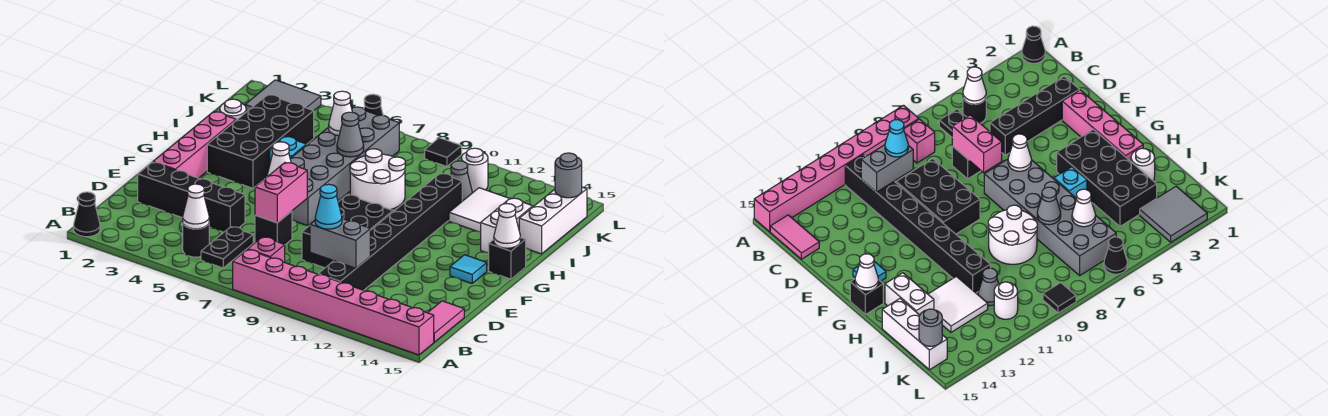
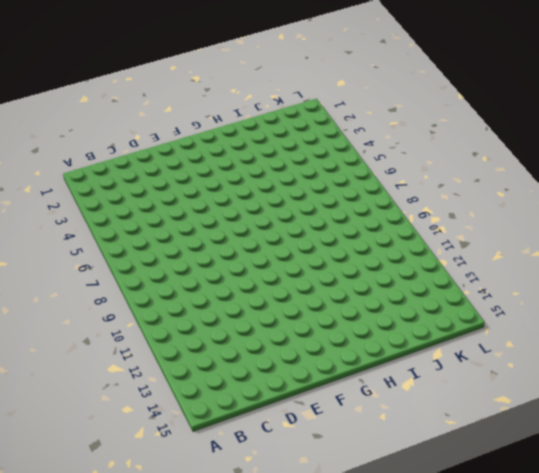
none -> black 1x1 cone [74,192,100,237]
none -> pink 1x8 brick [233,250,434,355]
none -> black 1x1 round brick [183,224,209,257]
none -> black 1x2 plate [201,227,253,268]

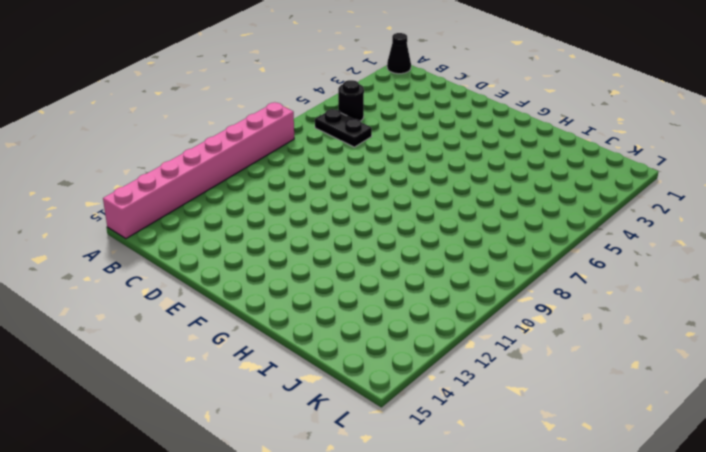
none -> pink 1x1 brick [248,237,285,262]
none -> black 1x8 brick [318,173,462,290]
none -> pink 1x2 tile [428,301,464,342]
none -> black 1x4 brick [138,162,245,232]

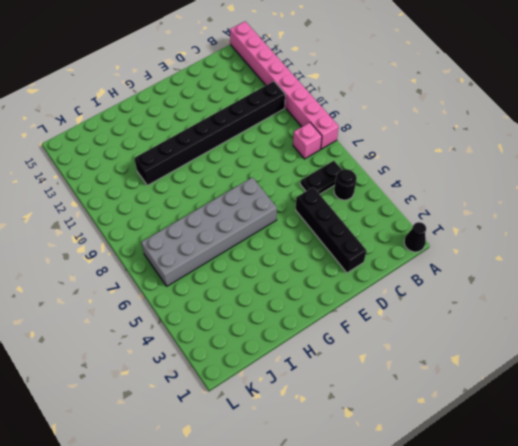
none -> pink 1x2 tile [428,301,464,342]
none -> black 1x1 brick [255,211,292,245]
none -> black 2x3 brick [302,195,393,268]
none -> pink 1x4 brick [153,112,236,178]

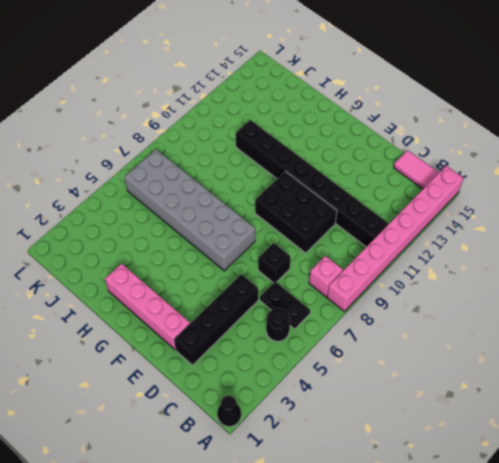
none -> cyan 1x1 tile [450,255,487,283]
none -> black 2x4 brick [207,95,314,188]
none -> black 1x1 brick [489,237,526,279]
none -> cyan 1x1 brick [270,136,306,162]

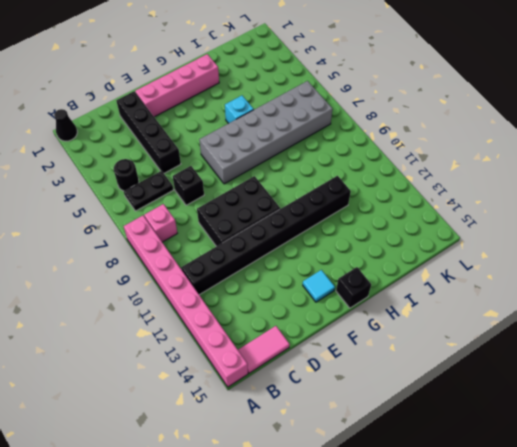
none -> black 2x4 brick [207,95,314,188]
none -> white 2x2 round brick [350,149,405,210]
none -> white 1x2 brick [481,198,533,253]
none -> white 1x1 round brick [220,99,246,120]

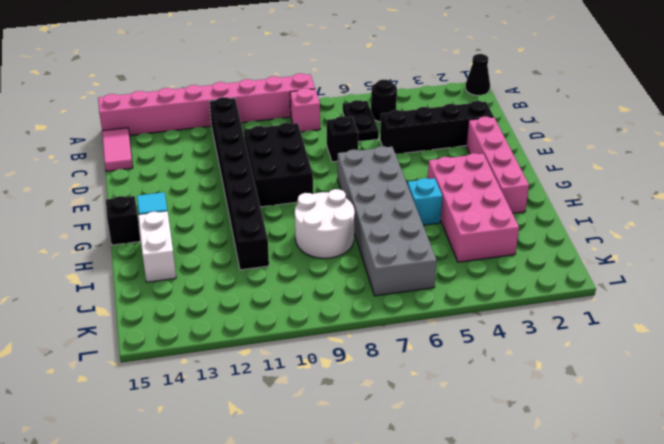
pink 2x4 brick [428,153,519,262] -> black 2x4 brick [207,95,314,188]
none -> white 1x1 round brick [220,99,246,120]
none -> white 2x2 tile [449,188,510,232]
none -> white 1x3 brick [519,187,587,254]
none -> grey 1x1 cone [451,161,472,201]

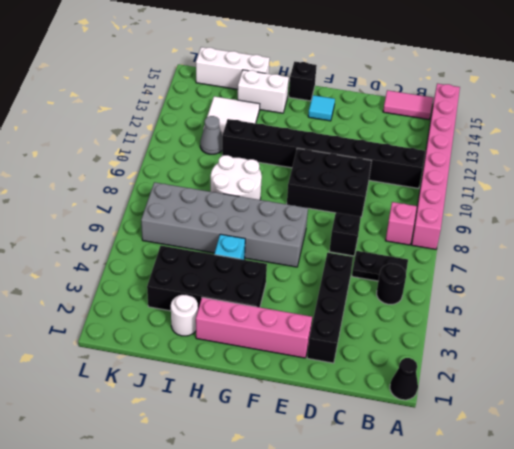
none -> grey 2x2 tile [245,80,321,112]
none -> white 1x1 round brick [461,148,488,193]
none -> black 1x1 cone [364,94,383,115]
none -> black 1x1 tile [425,138,462,166]

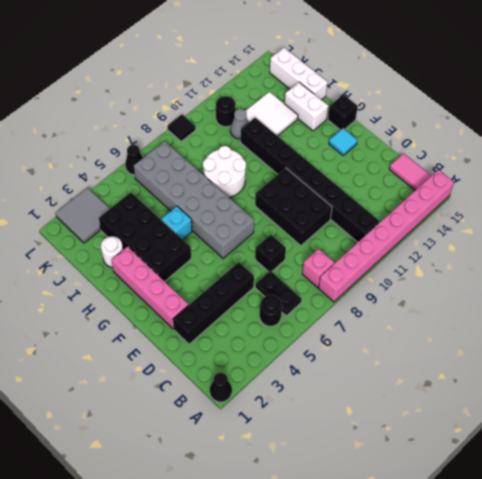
black 1x1 round brick [216,96,236,127] -> white 1x1 round brick [461,148,488,193]
none -> white 1x1 cone [183,184,209,229]
none -> grey 1x2 brick [310,219,370,268]
none -> pink 1x2 brick [255,162,307,223]
none -> white 1x1 cone [267,142,291,177]

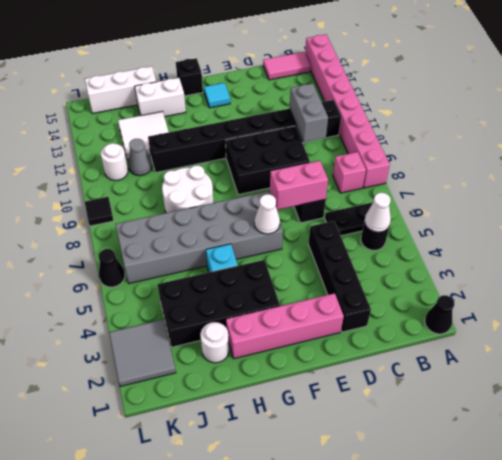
none -> white 1x1 cone [494,204,520,248]
none -> grey 1x1 cone [337,112,364,157]
none -> white 1x1 cone [329,91,352,136]
none -> grey 1x1 round brick [555,153,582,198]

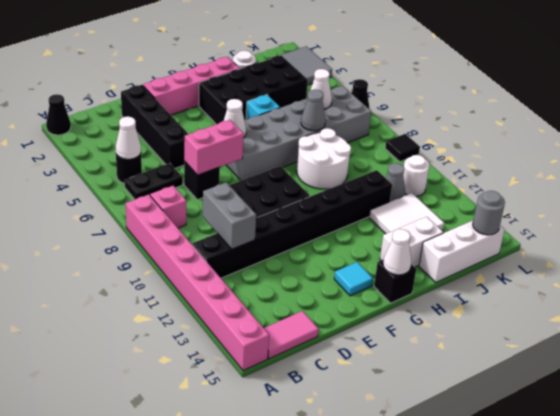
none -> cyan 1x1 cone [315,184,342,229]

